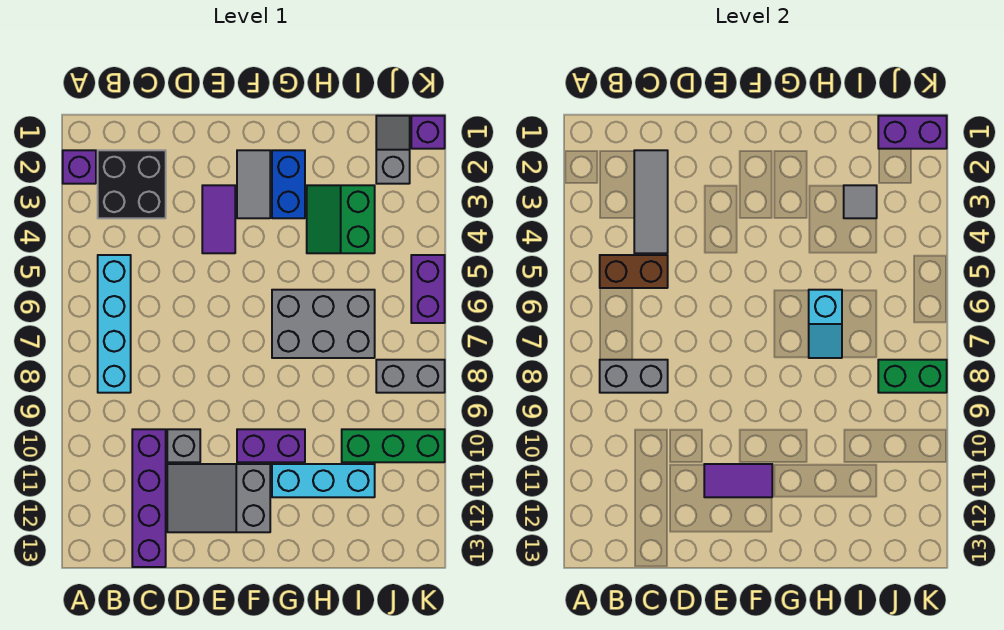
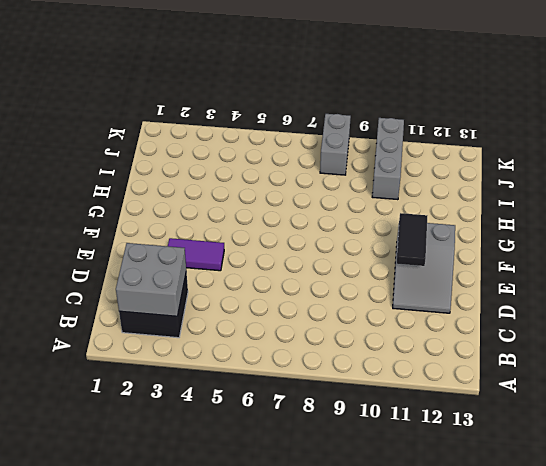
grey 2x2 brick [116,243,186,316] -> grey 1x3 tile [634,150,668,253]
black 1x2 tile [397,213,427,266] -> purple 1x2 tile [704,464,772,497]
grey 1x3 brick [372,118,404,200] -> green 1x3 brick [342,429,445,462]
none -> purple 1x1 brick [63,150,96,184]
none -> cyan 1x4 brick [98,255,131,393]
none -> purple 1x4 brick [132,429,166,567]

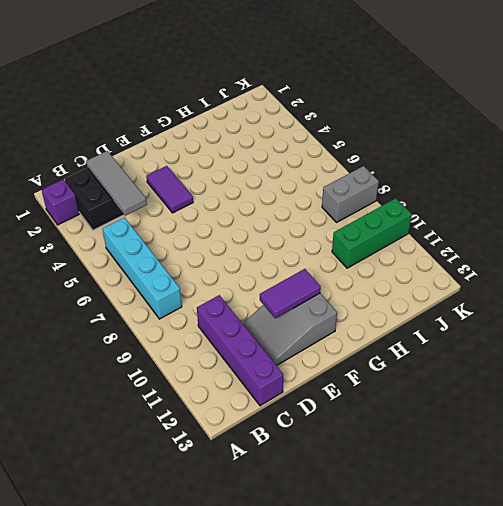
none -> grey 1x1 brick [167,429,200,462]
none -> grey 1x2 tile [237,150,270,218]
none -> purple 1x2 brick [237,429,305,462]

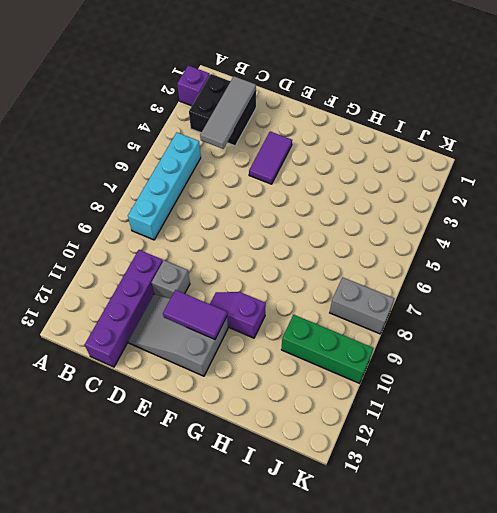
purple 1x2 slope [210,292,266,338] -> purple 1x2 brick [237,429,305,462]
none -> grey 1x2 tile [237,150,270,218]
none -> blue 1x2 brick [272,150,305,218]
none -> grey 2x3 brick [272,290,375,358]

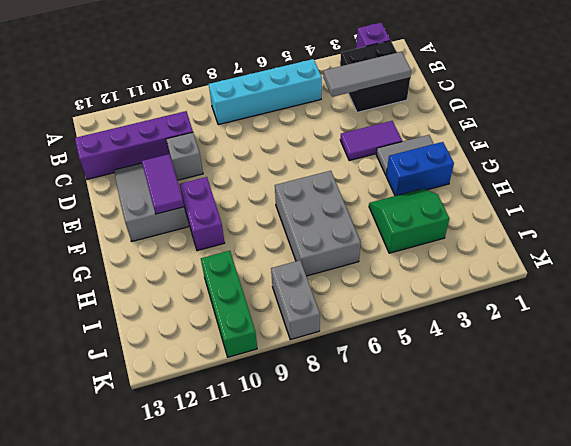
none -> cyan 1x3 brick [272,464,375,497]
none -> grey 1x2 slope [376,116,410,184]
none -> purple 1x1 brick [411,116,445,149]

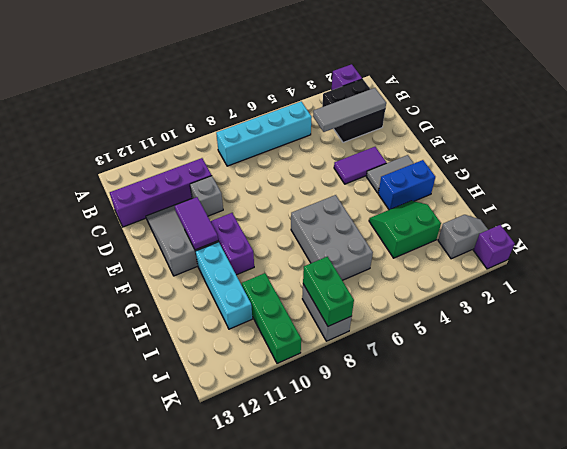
none -> purple 1x2 brick [411,255,445,323]
none -> brown 1x2 brick [600,255,668,288]
none -> grey 1x2 brick [600,360,668,393]

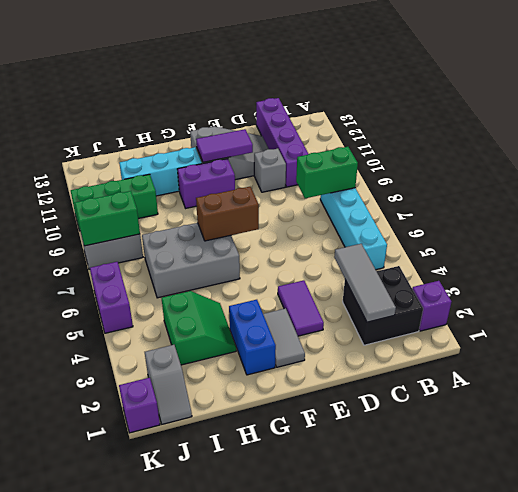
green 1x2 brick [296,147,358,198] -> grey 1x2 brick [600,360,668,393]
brown 1x2 brick [196,187,259,241] -> brown 1x2 brick moved to [600,255,668,288]
none -> cyan 1x2 slope [809,290,842,358]
none -> grey 1x1 tile [844,185,877,218]
none -> purple 1x2 brick [878,116,947,149]

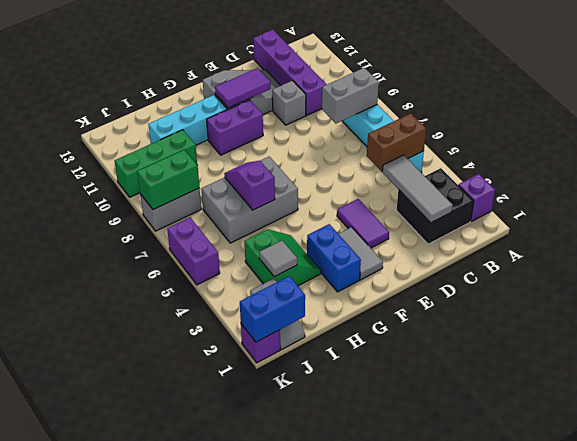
purple 1x2 slope [224,161,275,210] -> cyan 1x2 slope [809,290,842,358]
blue 1x2 brick [240,276,305,342] -> purple 1x2 brick [878,116,947,149]

